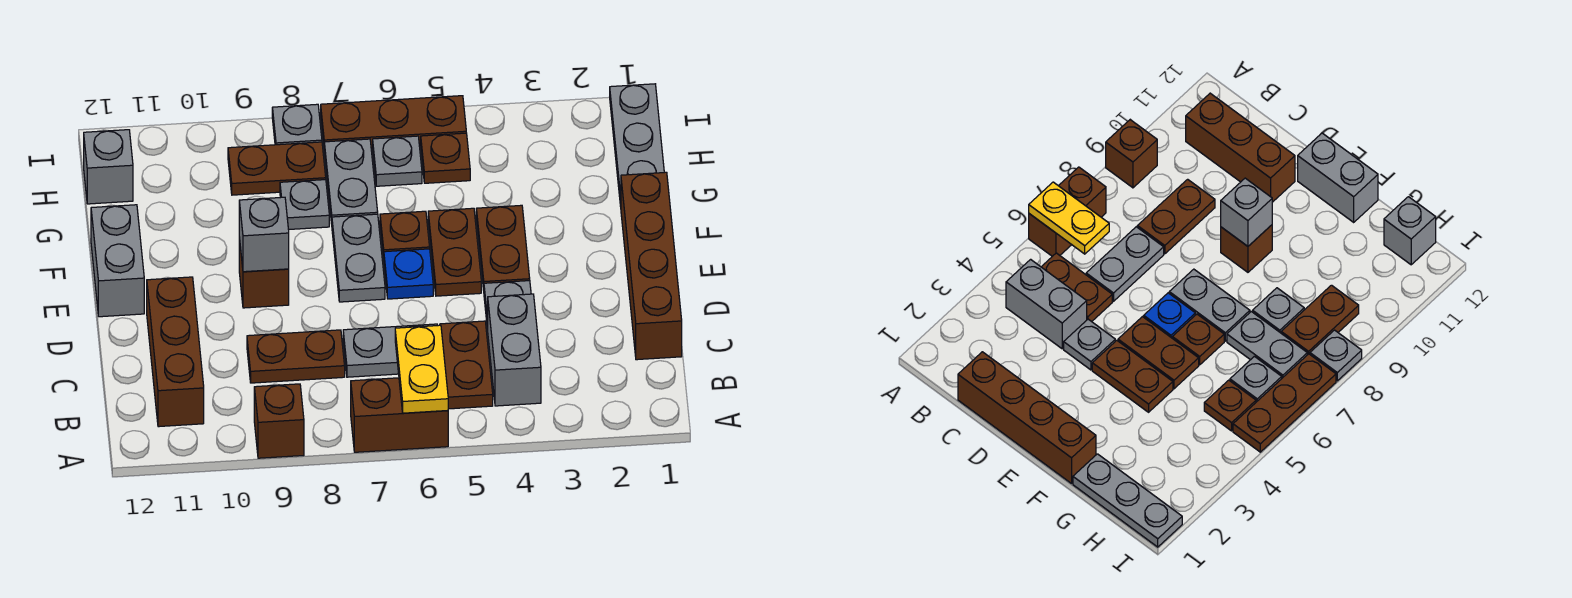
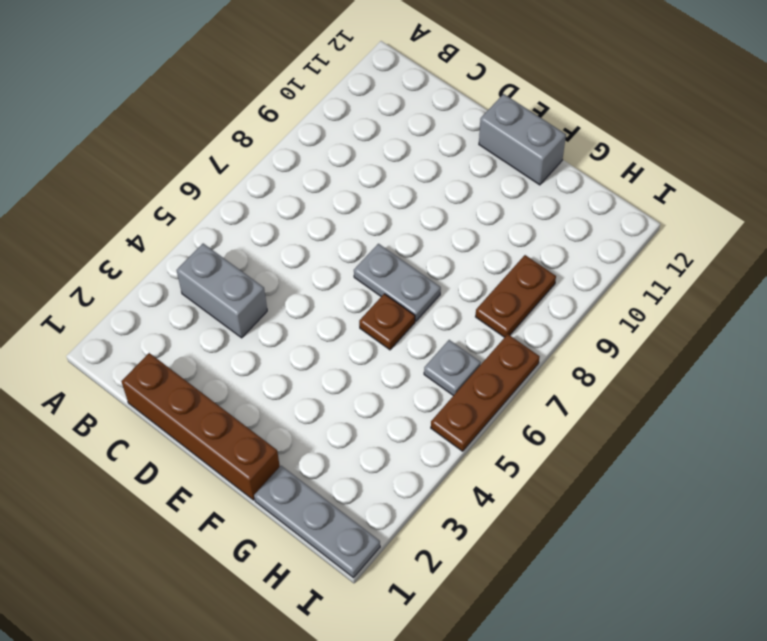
none -> brown 1x2 brick [351,378,448,452]
none -> brown 1x1 brick [254,384,304,458]
none -> brown 1x2 plate [440,321,493,409]

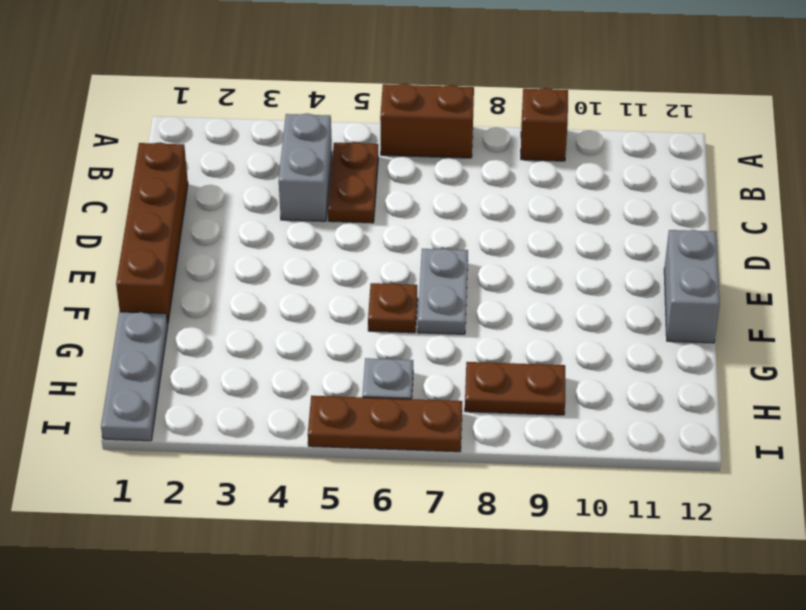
none -> brown 1x3 brick [147,277,204,427]
none -> grey 1x2 plate [343,324,437,377]
none -> brown 1x2 plate [247,330,345,383]

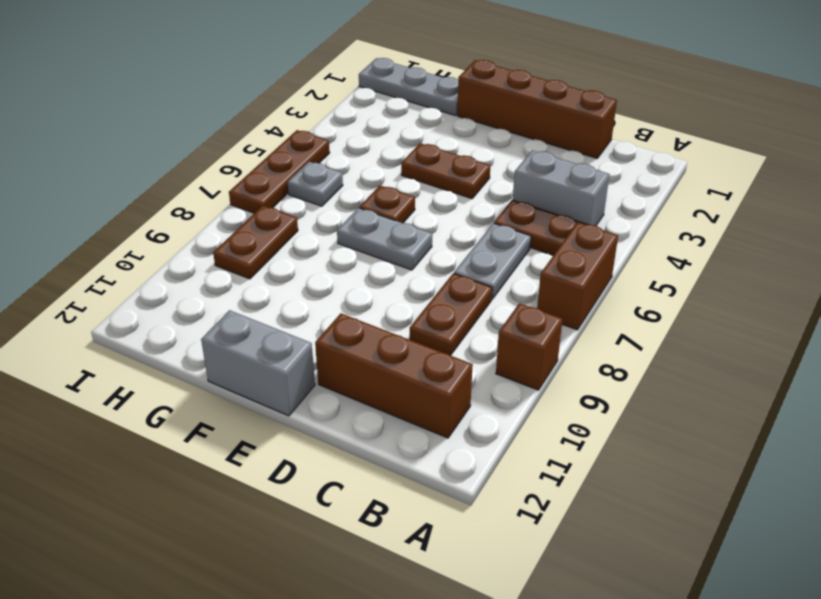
none -> grey 1x1 plate [484,281,531,330]
none -> brown 1x2 plate [428,208,481,296]
none -> blue 1x1 plate [384,249,433,299]

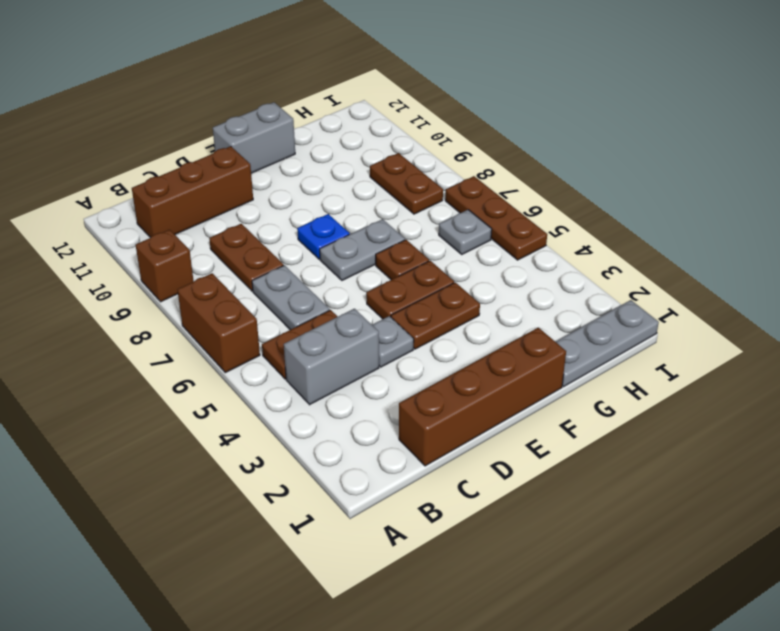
blue 1x1 plate [297,214,350,259] -> blue 1x1 plate moved to [384,249,433,299]
none -> brown 1x1 brick [239,238,289,308]
none -> grey 1x2 plate [324,139,378,224]
none -> grey 1x1 plate [280,180,329,230]

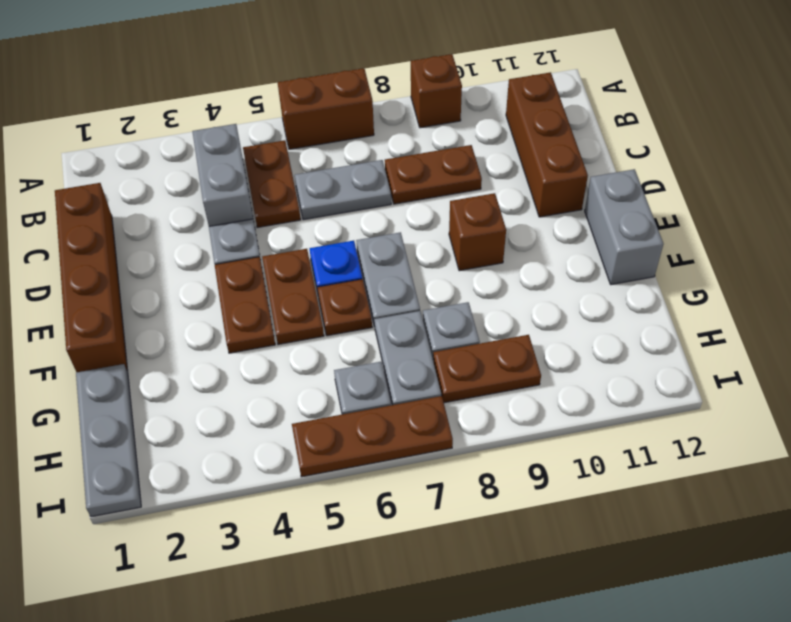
none -> brown 1x1 plate [421,133,470,183]
none -> grey 1x1 brick [84,130,133,204]
none -> grey 1x1 plate [272,104,322,145]

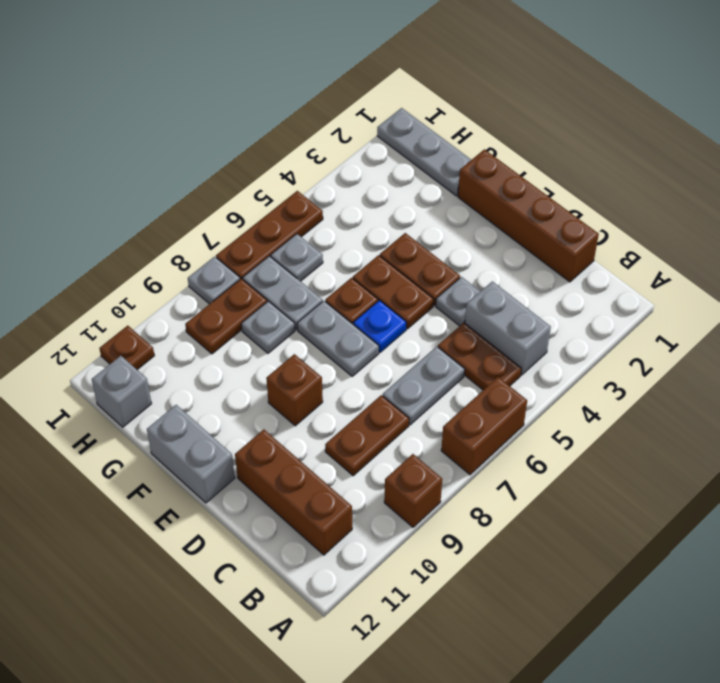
brown 1x1 plate [99,326,154,370] -> brown 1x1 plate moved to [421,133,470,183]
none -> yellow 1x2 plate [395,325,448,413]
none -> grey 1x1 brick [239,197,289,272]

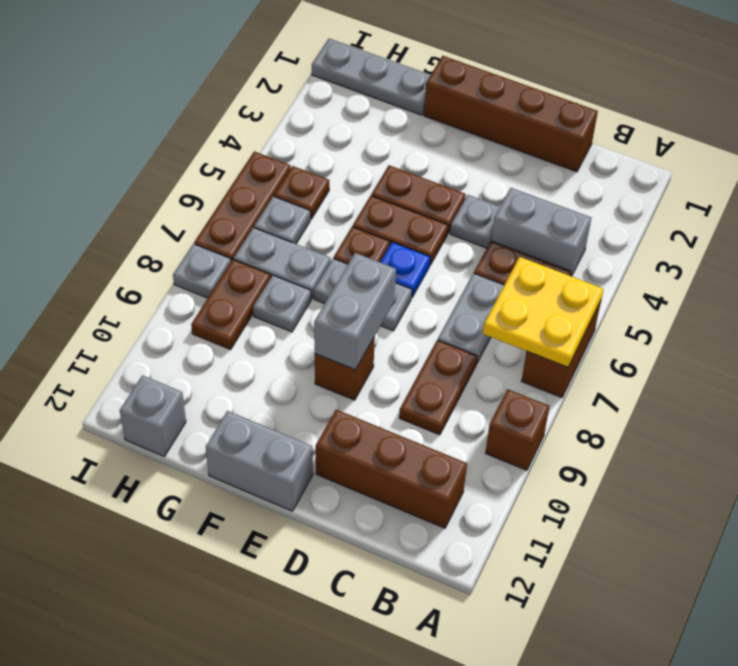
yellow 2x2 plate [483,257,604,367] -> yellow 1x2 plate [395,325,448,413]
grey 1x2 brick [314,253,396,370] -> grey 1x1 brick [239,197,289,272]

